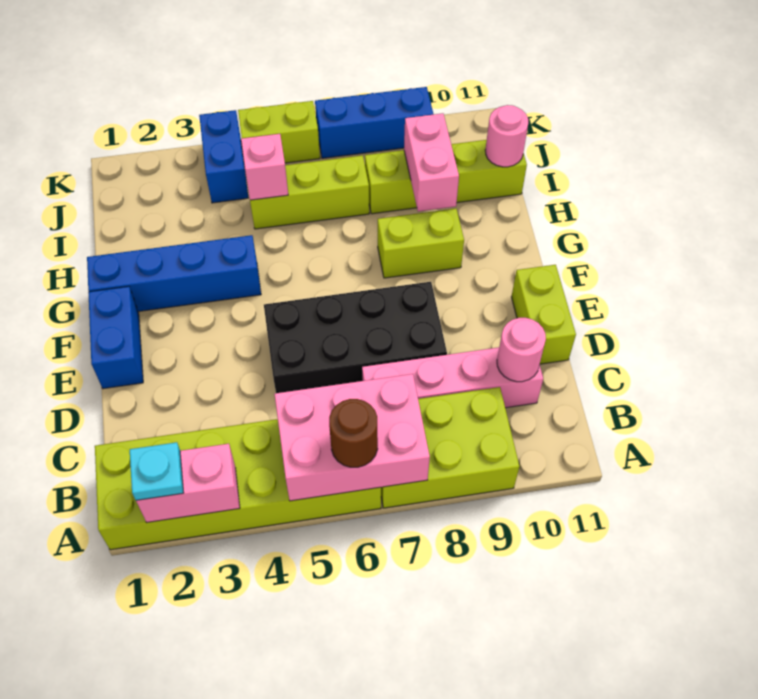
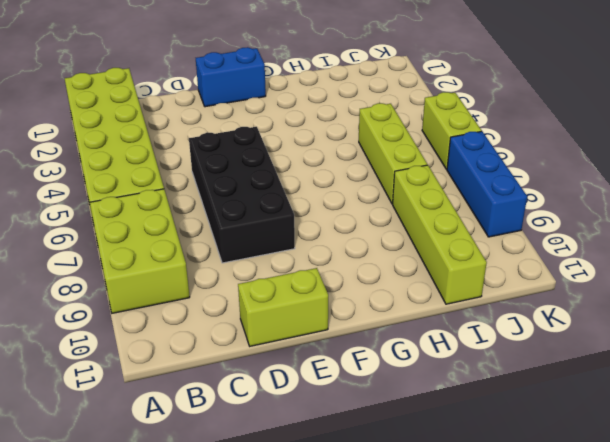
none -> pink 1x4 brick [362,347,543,408]
none -> blue 1x4 brick [87,235,261,311]
none -> lime 1x2 brick [378,209,464,278]

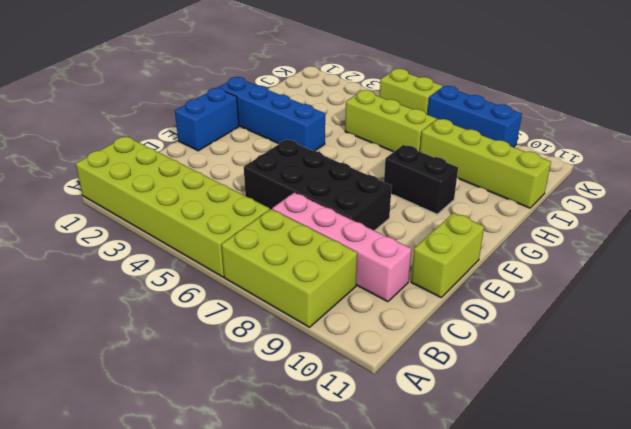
black 1x2 brick [384,145,458,214] -> lime 1x2 brick [378,209,464,278]
none -> blue 1x2 brick [199,110,248,203]
none -> pink 1x2 brick [136,444,240,523]
none -> pink 2x3 brick [275,374,430,501]

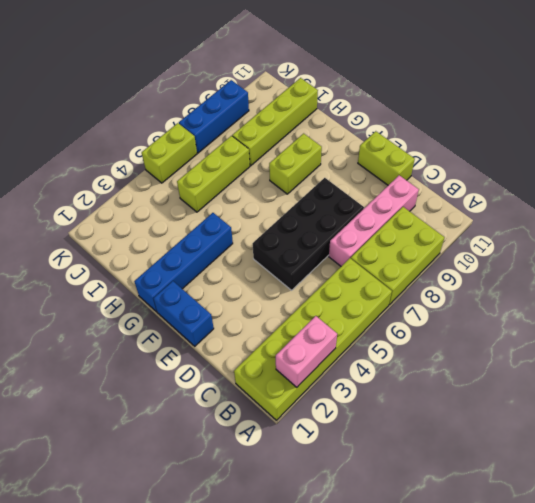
none -> blue 1x2 brick [199,110,248,203]
none -> pink 2x3 brick [275,374,430,501]
none -> pink 1x1 round brick [497,318,546,382]

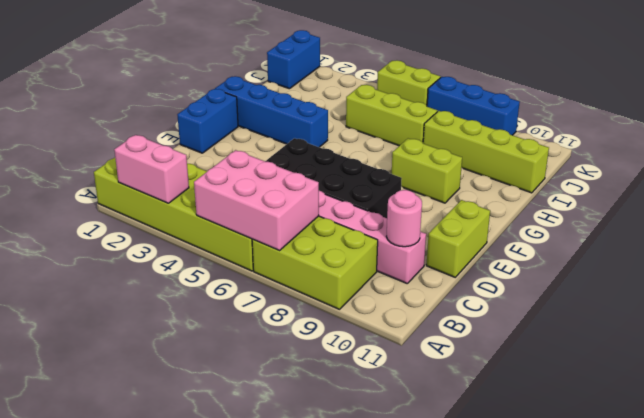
blue 1x2 brick [267,30,320,89] -> blue 1x2 brick moved to [199,110,248,203]
none -> pink 1x2 brick [404,113,459,211]
none -> pink 1x1 brick [241,134,288,200]
none -> pink 1x1 round brick [485,105,528,167]

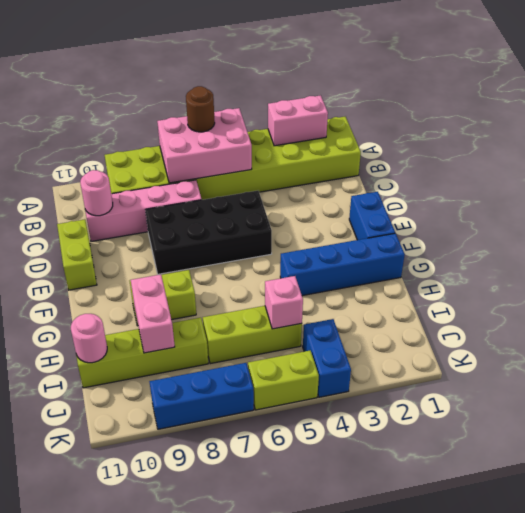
none -> cyan 1x1 plate [129,442,184,500]

